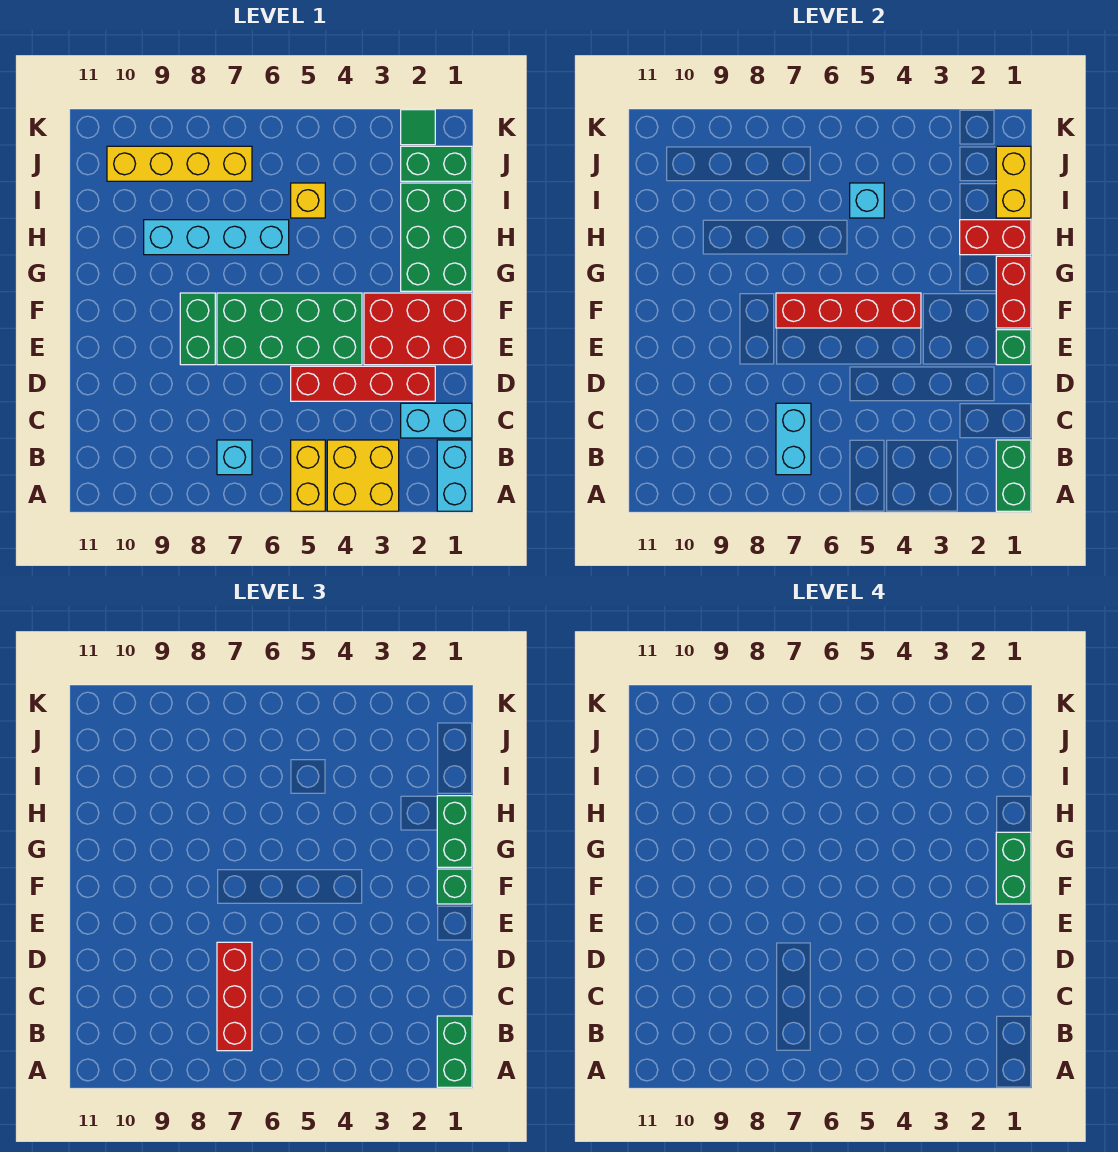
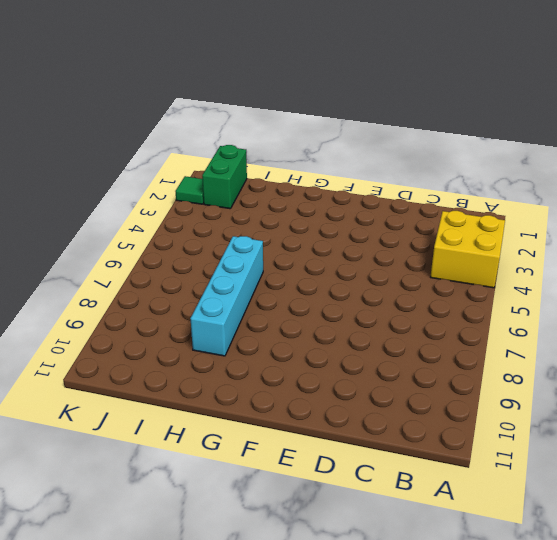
none -> cyan 1x2 brick [437,440,472,511]
none -> yellow 1x2 brick [291,440,325,511]
none -> cyan 1x1 brick [217,440,252,475]

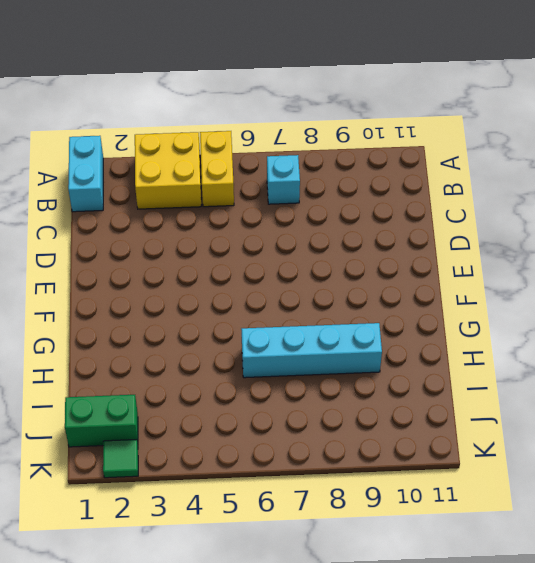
none -> cyan 1x2 brick [401,403,472,438]
none -> red 1x4 brick [291,366,435,401]
none -> red 2x3 brick [364,293,472,365]

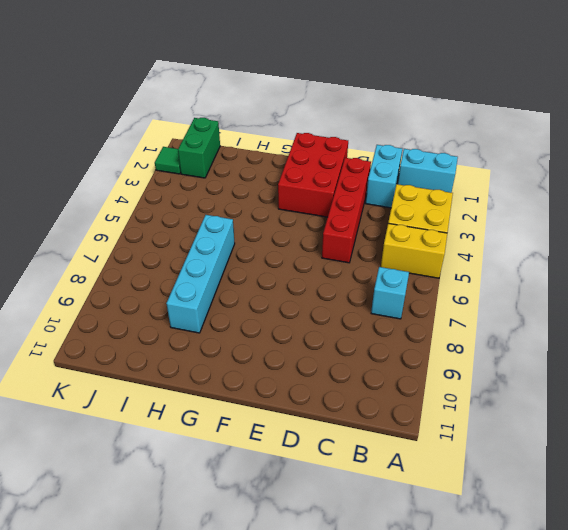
none -> green 2x4 brick [217,293,362,365]
none -> green 1x2 brick [180,293,215,365]
none -> green 2x3 brick [401,183,472,291]

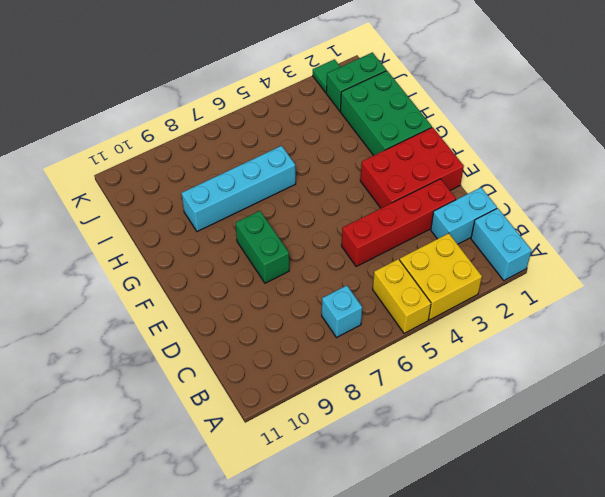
none -> green 2x4 brick [217,293,362,365]
none -> yellow 1x1 brick [291,183,325,218]
none -> yellow 1x4 brick [107,146,252,181]

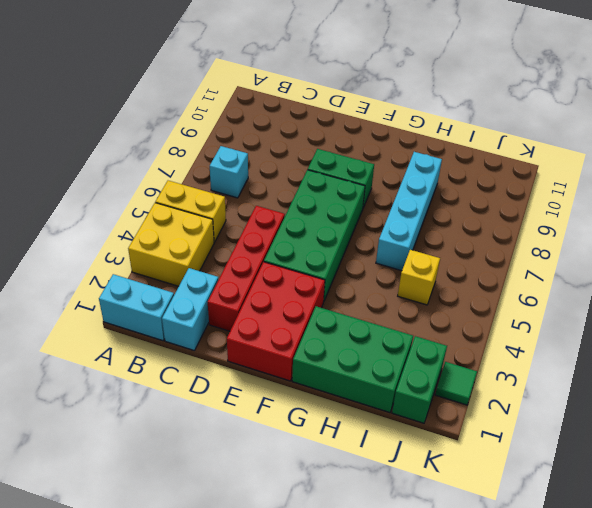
none -> yellow 1x4 brick [107,146,252,181]
none -> green 1x2 brick [996,440,1031,511]
none -> cyan 1x2 brick [776,403,811,475]

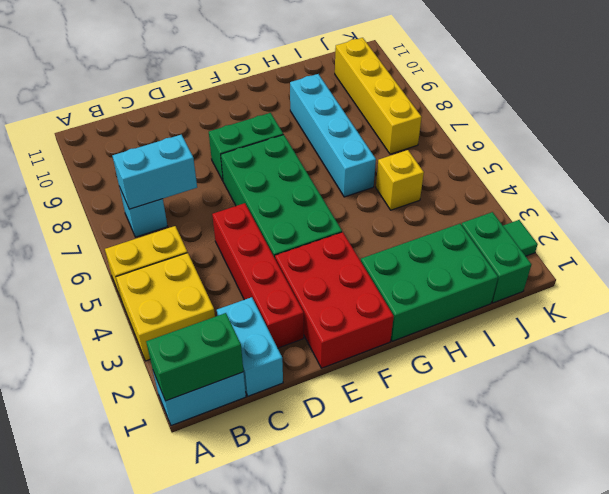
none -> green 1x1 brick [996,330,1031,365]
none -> red 1x2 brick [996,256,1031,328]
none -> red 1x4 brick [776,293,921,328]

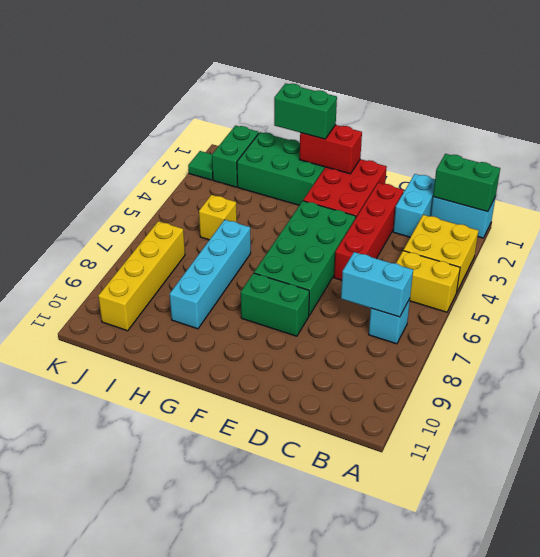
none -> green 1x1 brick [996,330,1031,365]
none -> red 1x4 brick [776,293,921,328]
none -> red 1x2 brick [960,220,1031,255]

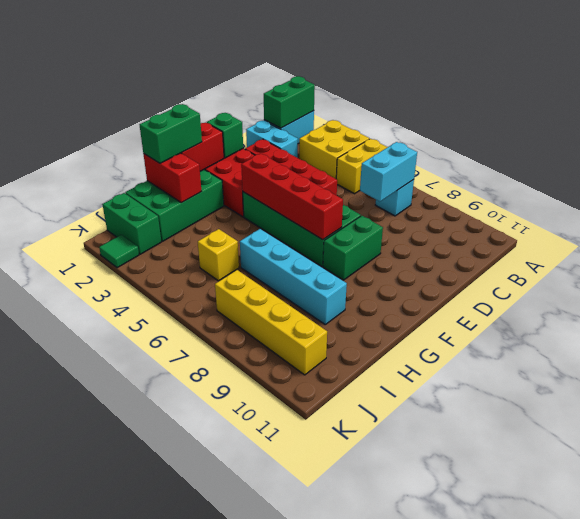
none -> yellow 1x2 brick [996,146,1031,218]
none -> cyan 1x1 brick [850,183,884,218]
none -> green 1x2 brick [437,1016,472,1087]

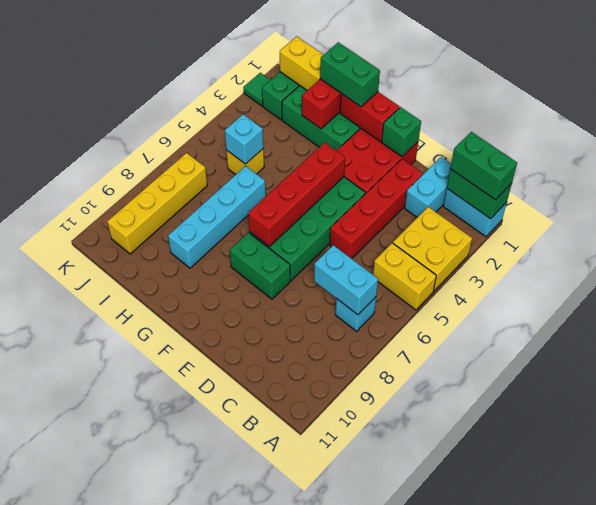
none -> red 1x3 brick [217,942,252,1051]
none -> green 1x1 brick [437,869,472,904]
none -> green 1x2 brick [996,832,1031,904]

